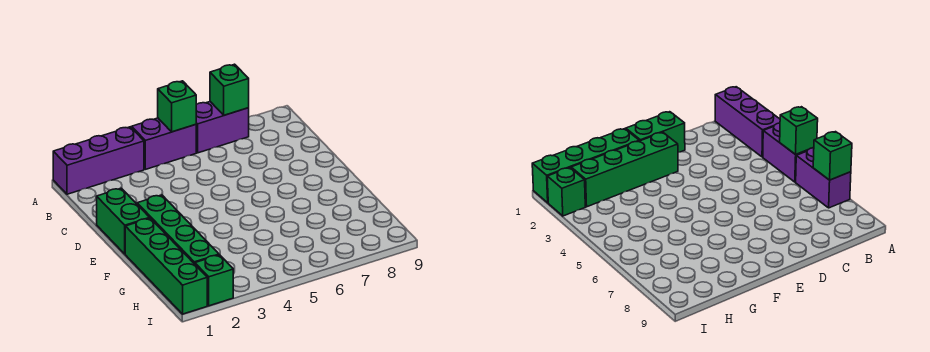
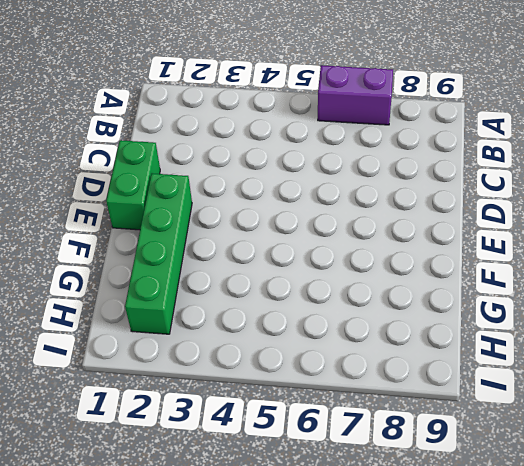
none -> purple 1x3 brick [53,127,144,194]
none -> purple 1x2 brick [132,118,196,169]

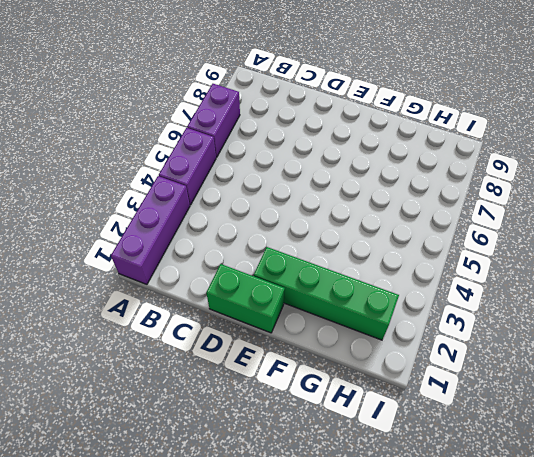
none -> green 1x4 brick [125,218,207,314]
none -> green 1x1 brick [195,255,233,306]

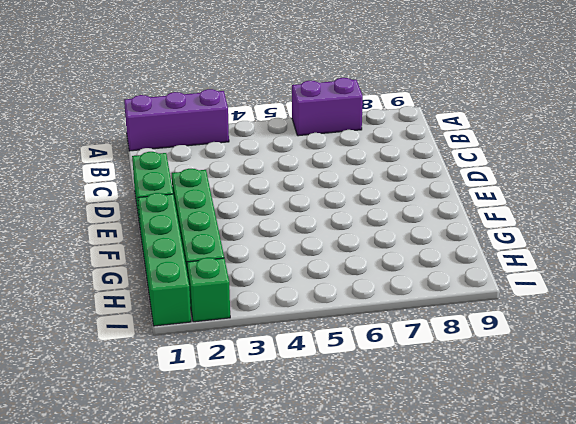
none -> purple 1x2 brick [132,118,196,169]
none -> green 1x1 brick [158,81,196,132]

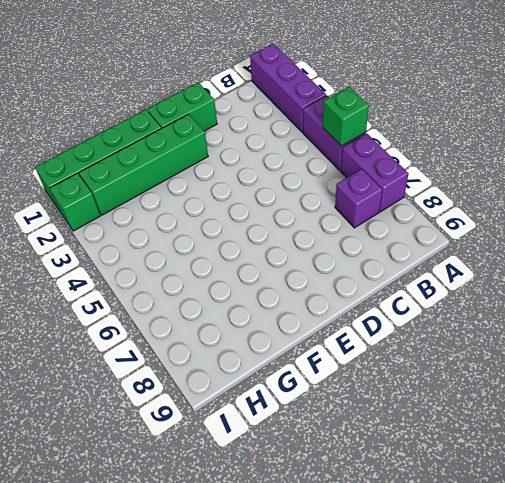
purple 1x1 brick [335,169,382,228] -> none
none -> green 1x1 brick [210,64,249,115]

